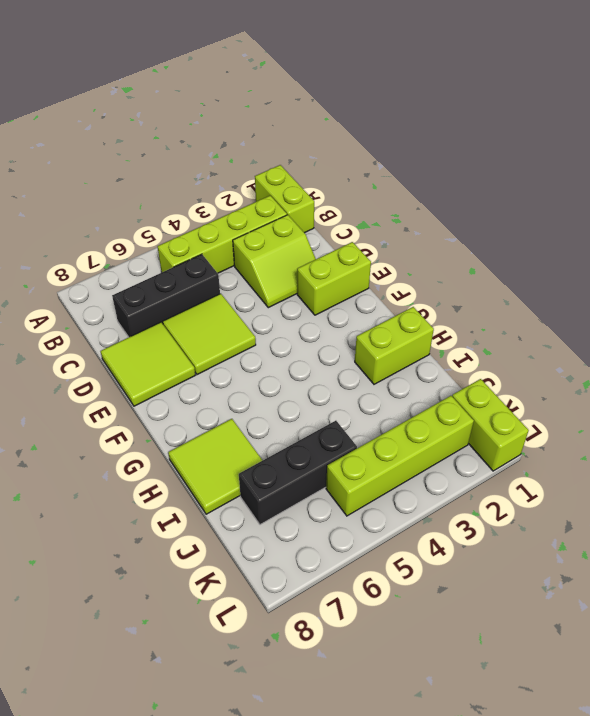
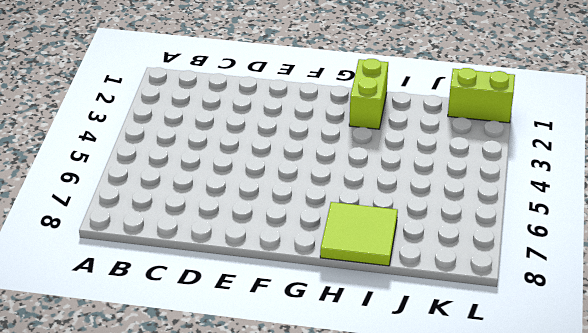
none -> lime 1x2 brick [255,165,314,233]
none -> lime 1x4 brick [158,195,287,273]
none -> lime 2x2 slope [233,215,316,308]

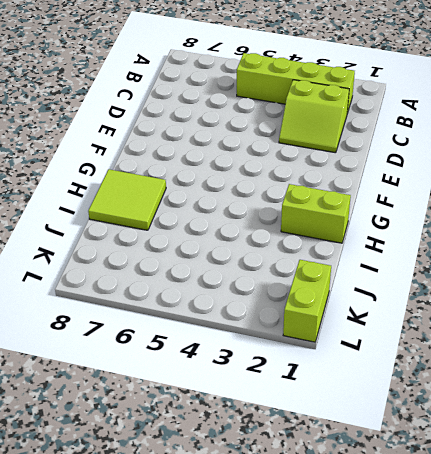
none -> lime 1x2 brick [255,165,314,233]
none -> black 1x3 brick [112,254,220,337]
none -> lime 2x2 tile [163,294,256,375]

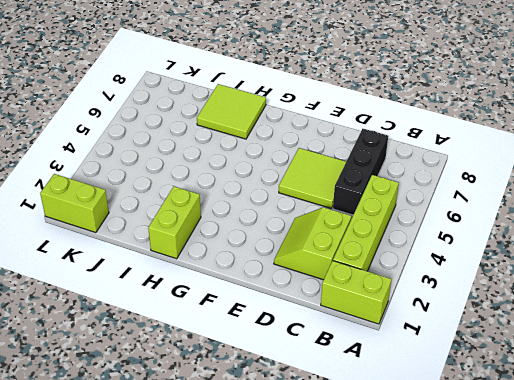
none -> lime 2x2 tile [101,322,195,406]
none -> lime 1x2 brick [297,242,371,315]
none -> black 1x3 brick [239,421,357,525]

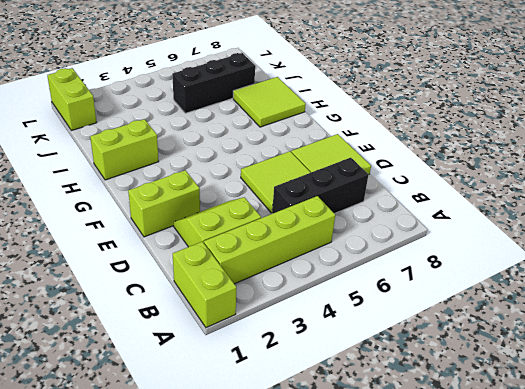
none -> lime 1x4 brick [326,396,474,516]

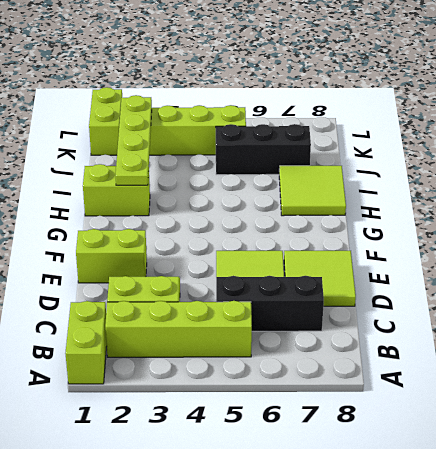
lime 1x4 plate [116,95,152,185] -> none

